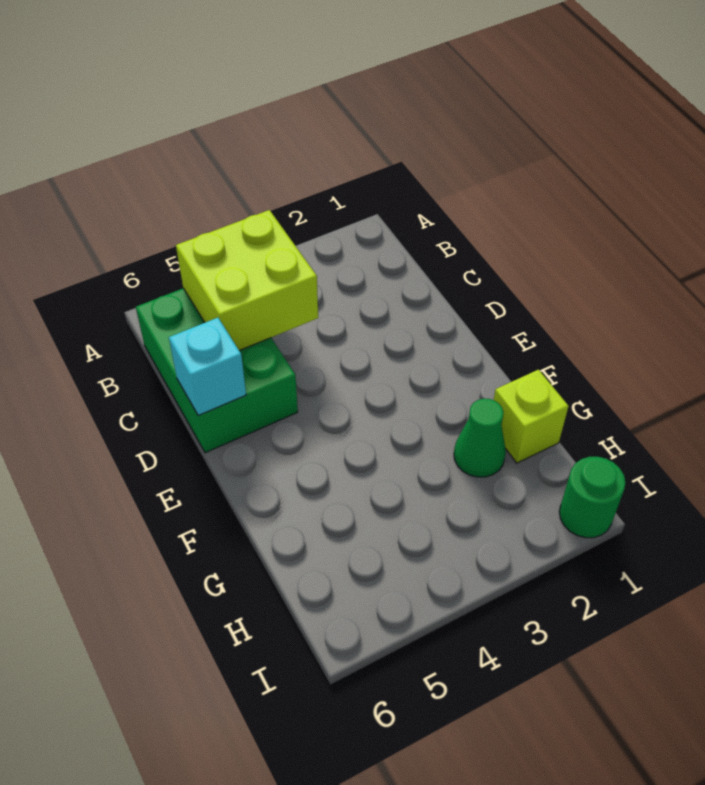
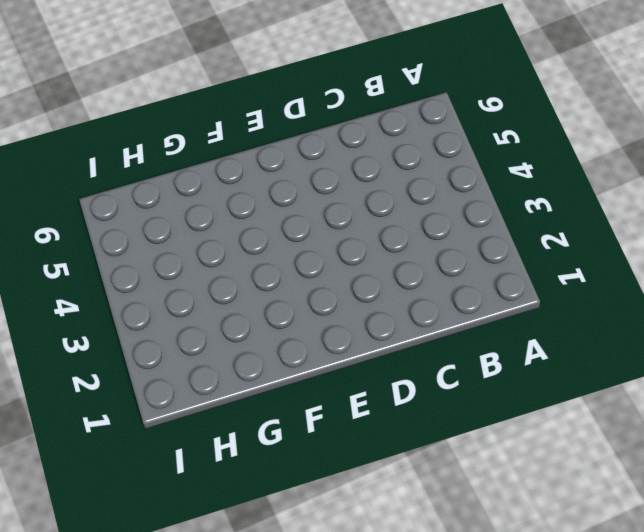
none -> green 2x3 brick [136,288,298,453]
none -> lime 1x1 brick [494,370,569,463]

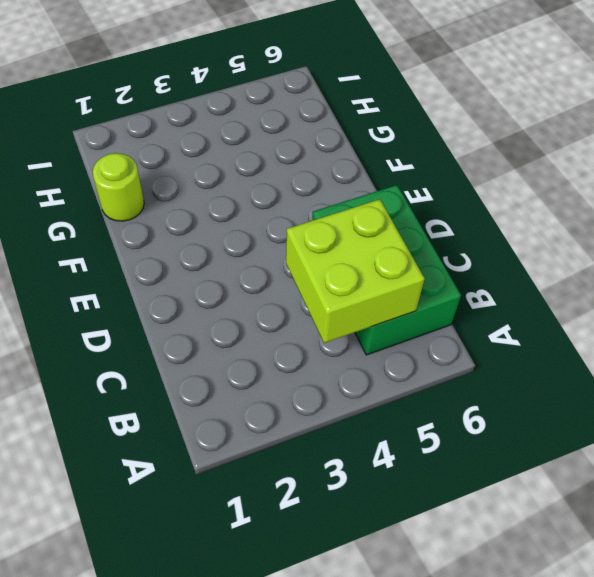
lime 1x1 round brick [93,153,144,221] -> lime 1x1 brick [494,370,569,463]
none -> green 1x1 cone [454,399,506,477]
none -> green 1x1 round brick [559,457,626,538]

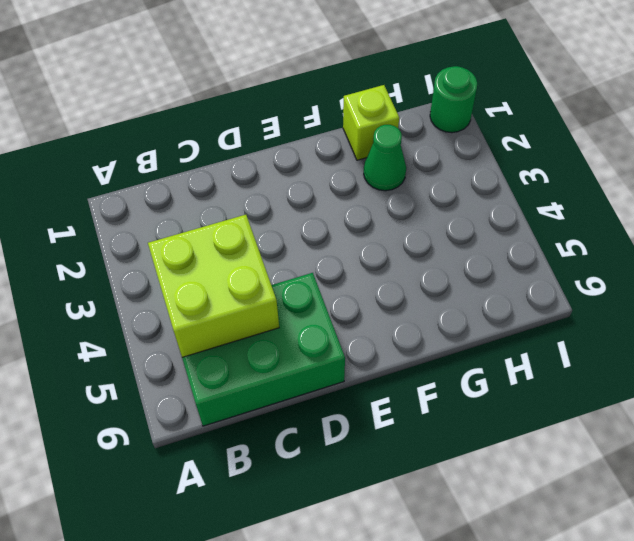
none -> cyan 1x1 brick [169,318,246,415]

